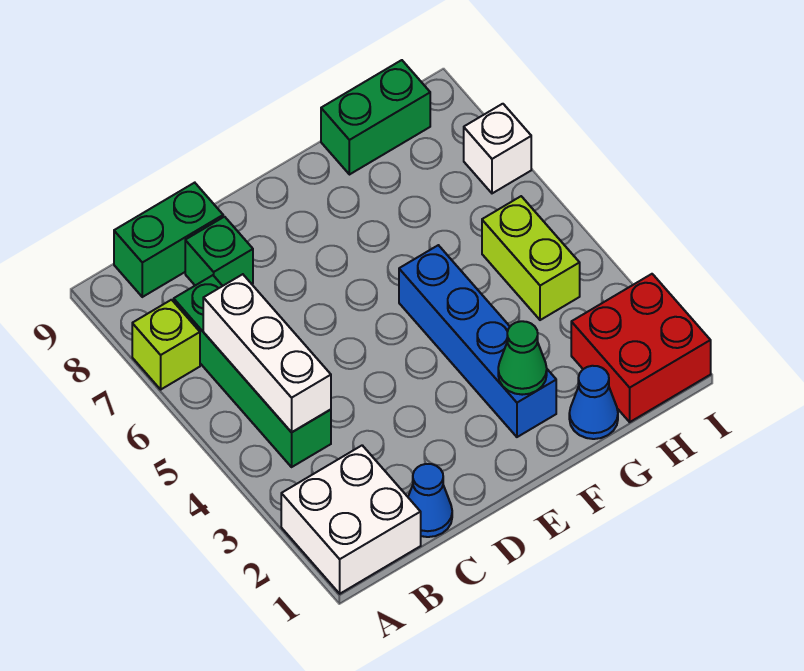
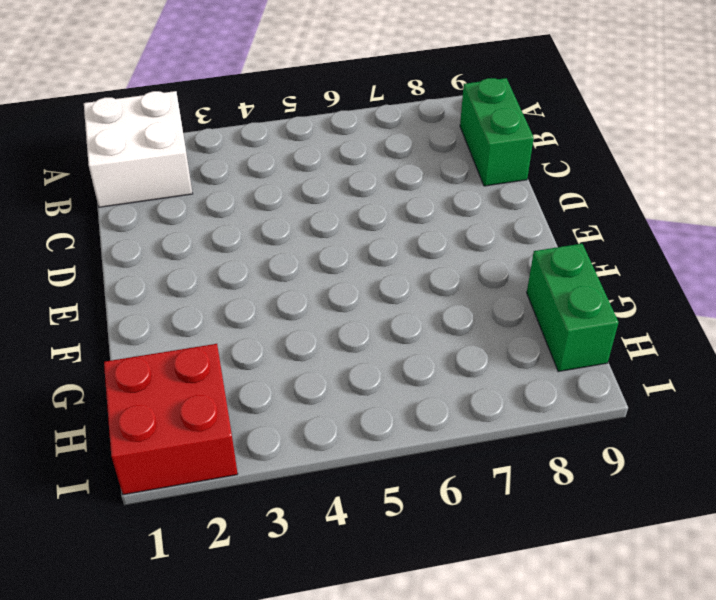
none -> lime 1x1 brick [132,300,200,389]
none -> green 1x4 brick [174,275,331,467]
none -> blue 1x1 cone [408,464,452,537]

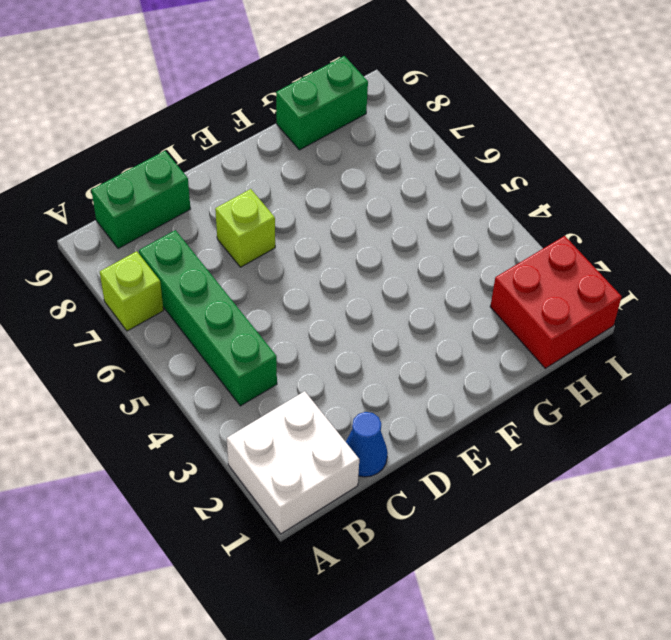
lime 1x1 brick [215,189,275,267] -> none
none -> green 1x1 brick [185,217,253,286]
none -> blue 1x4 brick [399,245,556,437]
none -> blue 1x1 cone [569,366,618,439]

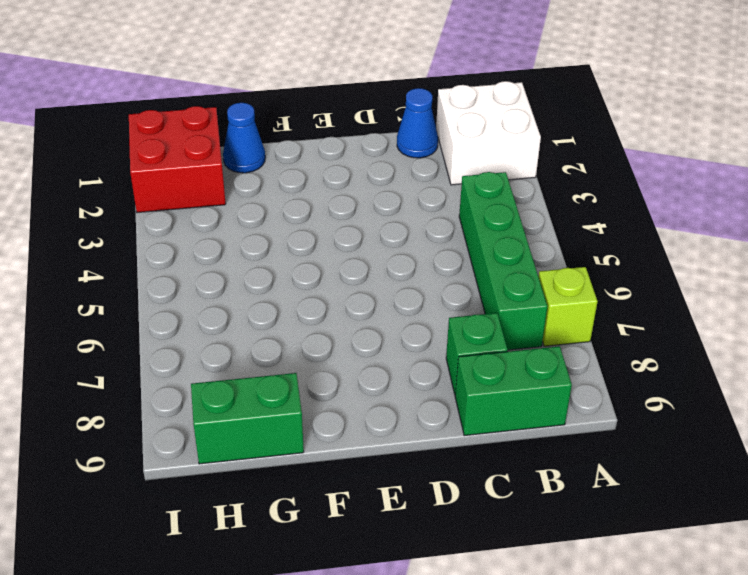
none -> blue 1x4 brick [399,245,556,437]
none -> lime 1x2 brick [482,196,580,320]
none -> white 1x1 brick [464,104,531,193]

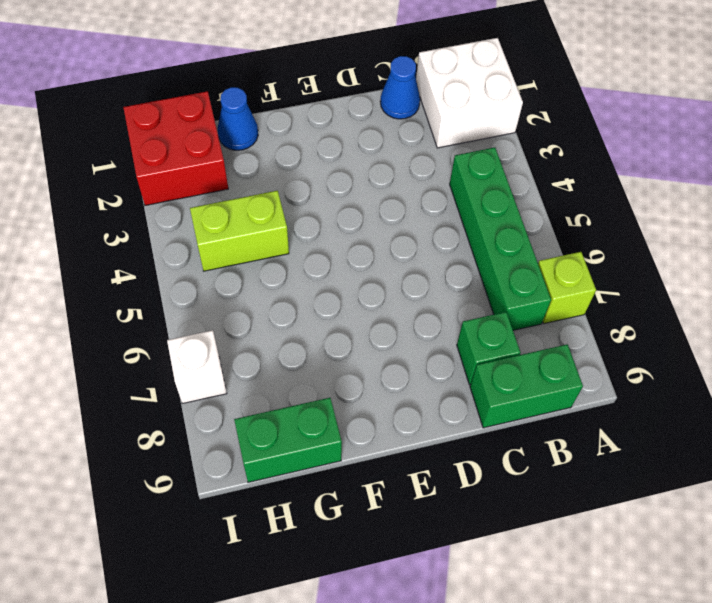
lime 1x2 brick [190,190,289,271] -> lime 1x2 brick turned to [482,196,580,320]
none -> blue 1x4 brick [399,245,556,437]
none -> white 1x3 brick [203,274,331,432]
none -> green 1x1 cone [498,321,547,395]

